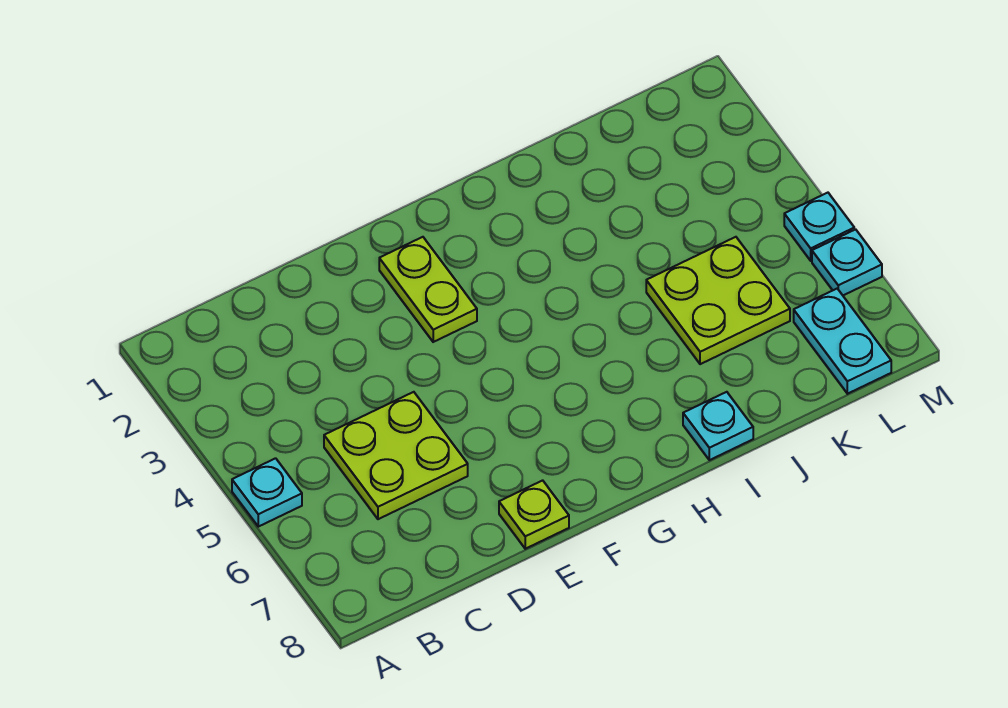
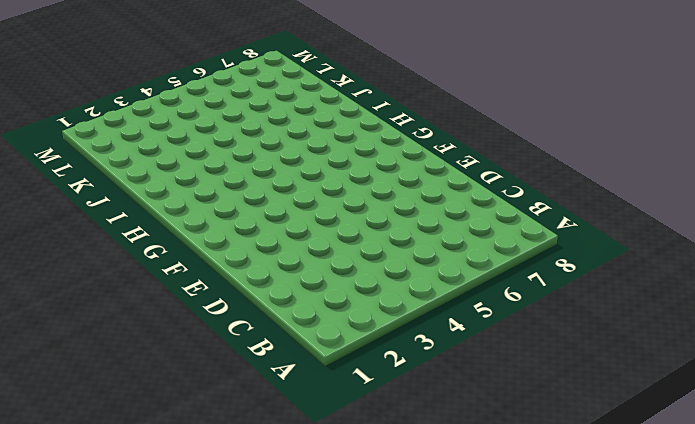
none -> cyan 1x1 plate [232,458,302,527]
none -> lime 2x2 plate [324,392,468,519]

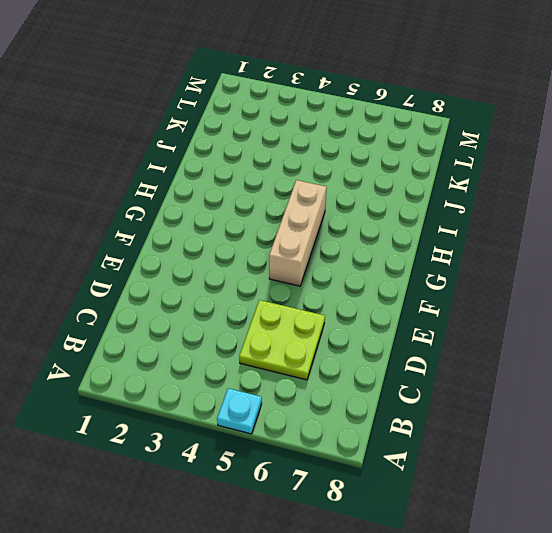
tan 1x3 brick [269,180,327,286] -> none
none -> lime 1x1 plate [499,480,569,549]
none -> lime 1x2 plate [379,237,477,342]

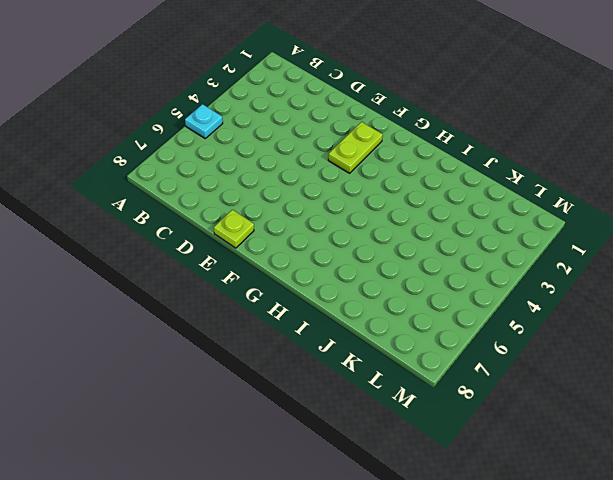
none -> lime 2x2 plate [324,392,468,519]
none -> cyan 1x1 plate [683,392,753,460]

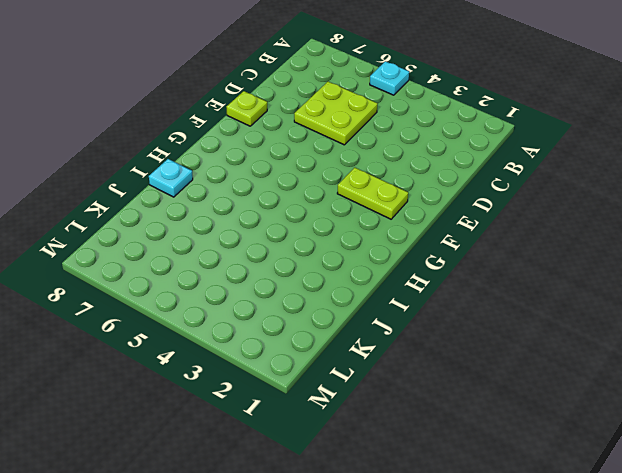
none -> lime 2x2 plate [646,237,790,364]
none -> cyan 1x2 plate [794,289,891,394]

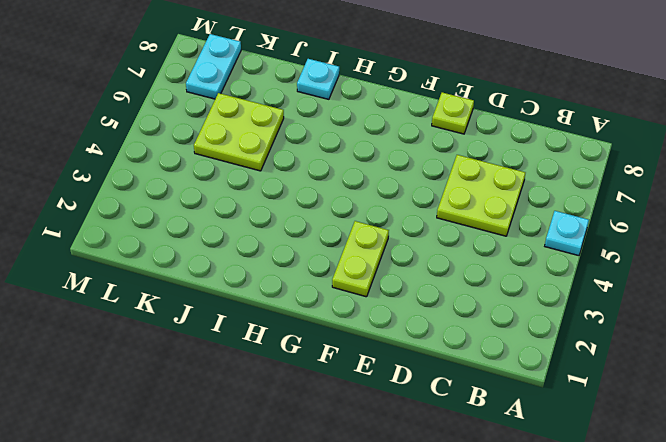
none -> cyan 1x1 plate [784,193,854,261]
none -> cyan 1x1 plate [812,229,882,295]

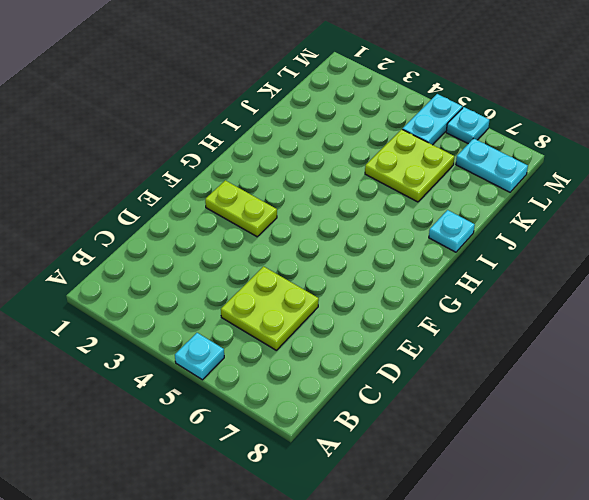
cyan 1x2 plate [402,94,462,145] -> cyan 1x1 plate [784,193,854,261]
none -> lime 1x1 plate [499,480,569,549]

